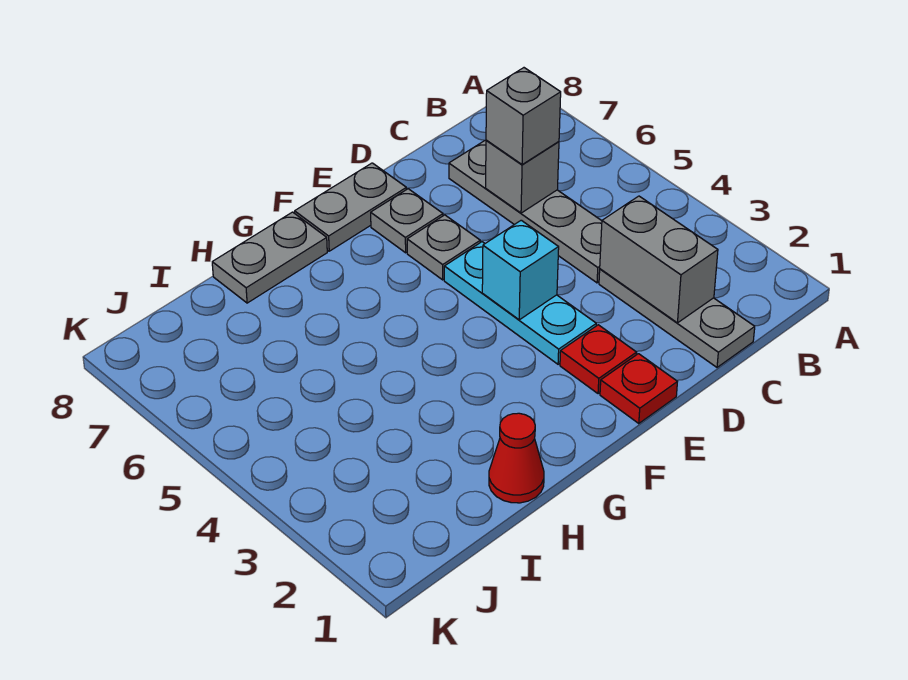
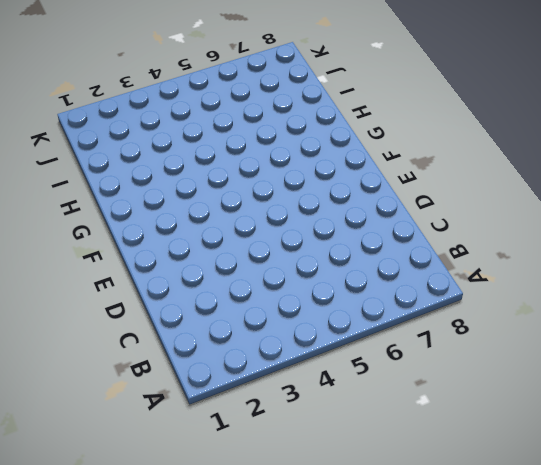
none -> grey 1x3 plate [599,269,755,367]
none -> grey 1x4 plate [449,140,602,283]
none -> red 1x1 plate [600,354,677,423]

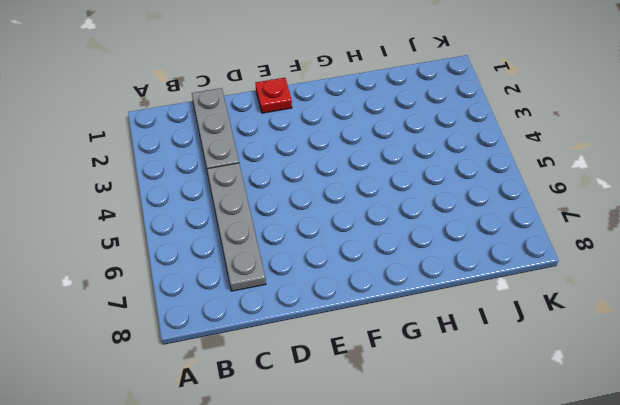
none -> red 1x1 plate [560,325,637,394]
none -> cyan 1x3 plate [444,242,596,364]
none -> grey 1x1 plate [407,215,480,280]

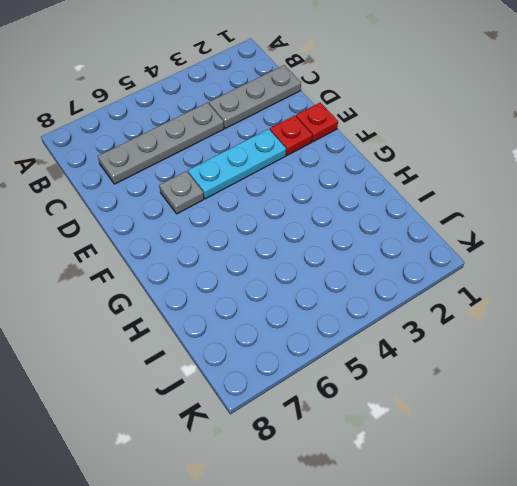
none -> grey 1x1 plate [371,189,443,253]
none -> grey 1x2 plate [295,163,406,251]
none -> grey 1x2 plate [212,212,327,303]

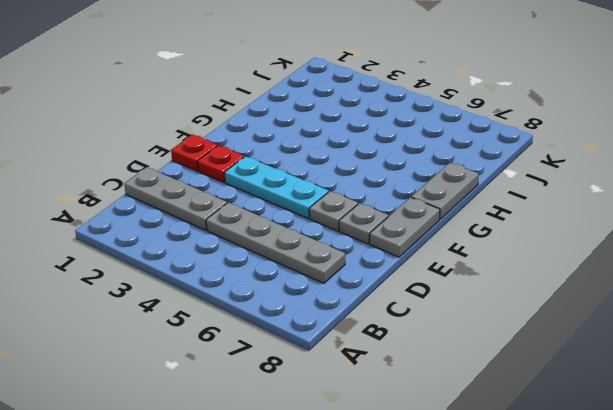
none -> red 1x1 cone [489,413,544,503]
none -> grey 1x2 brick [600,196,718,323]
none -> grey 1x1 brick [486,140,559,213]

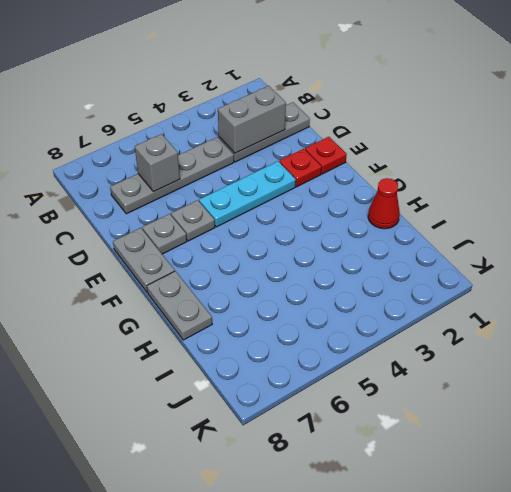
none -> cyan 1x1 brick [482,220,559,320]
none -> grey 1x1 brick [486,68,561,165]

